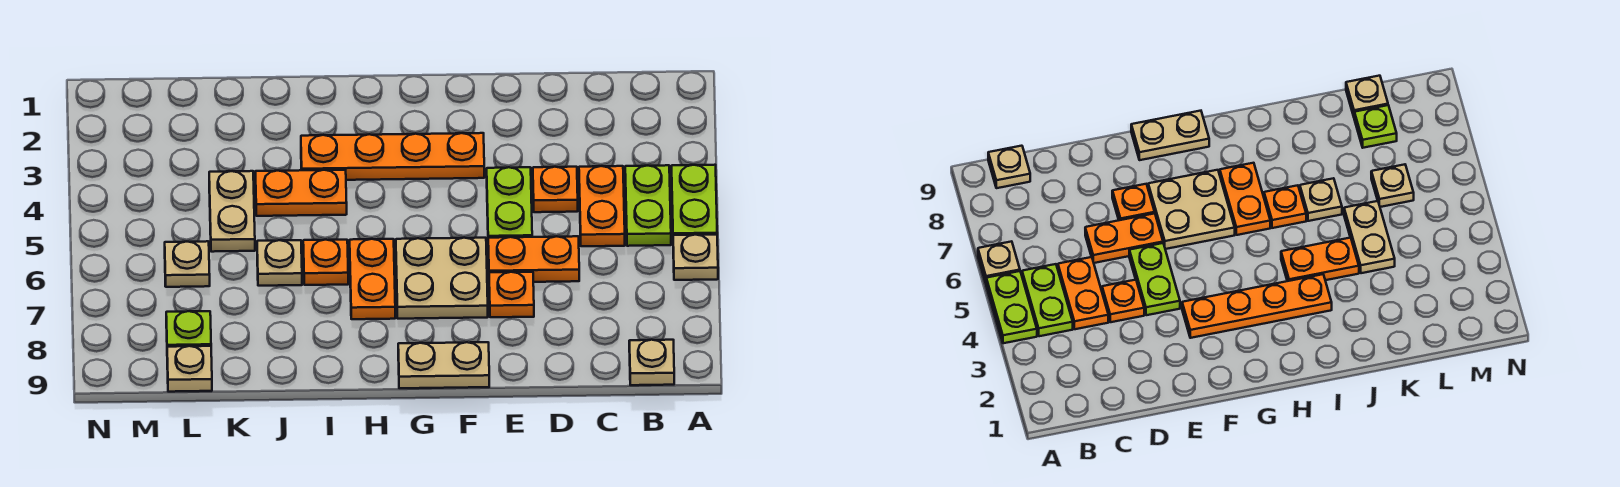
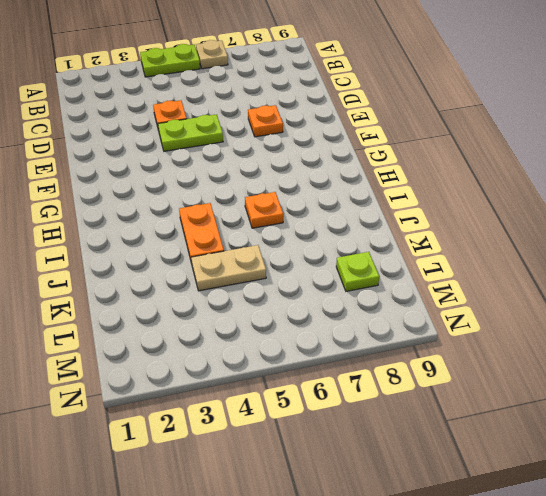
none -> lime 1x2 plate [625,165,671,246]
none -> tan 1x1 plate [629,340,674,385]
none -> orange 1x2 plate [579,166,625,246]

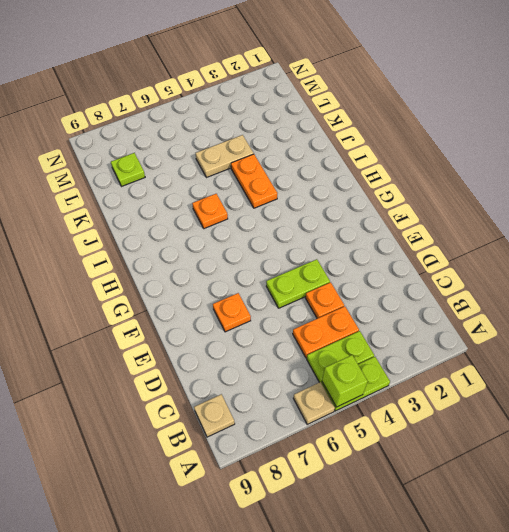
lime 1x1 brick [322,355,368,407] -> none
none -> orange 1x2 plate [488,236,579,282]
none -> orange 1x4 plate [301,133,484,180]
none -> tan 2x2 plate [396,238,488,319]

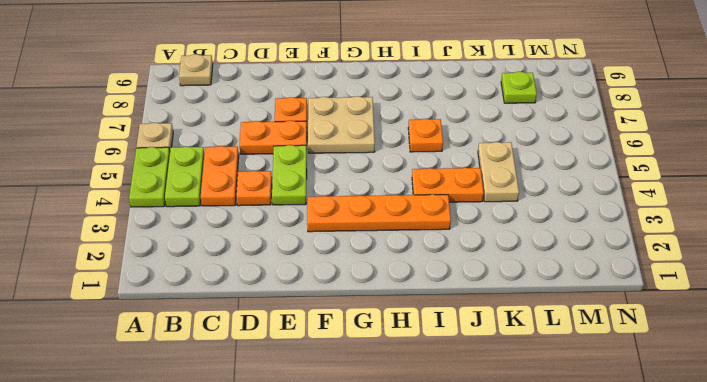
none -> tan 1x2 plate [398,342,489,388]
none -> orange 1x2 plate [350,239,395,319]
none -> tan 1x1 plate [257,240,302,286]

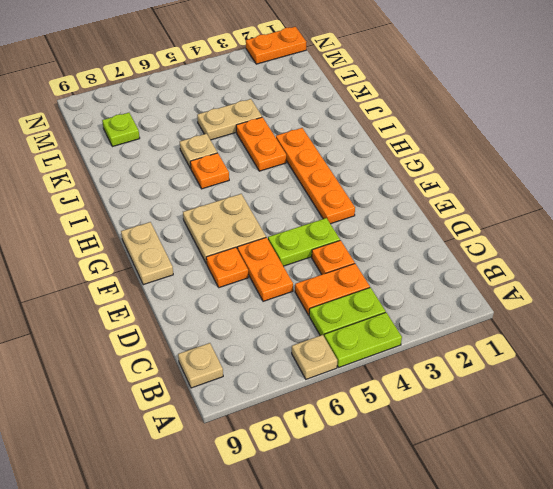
orange 1x2 plate [246,27,306,64] -> orange 1x2 plate moved to [350,239,395,319]
none -> tan 1x1 plate [165,241,210,287]
none -> tan 1x1 plate [167,346,212,392]

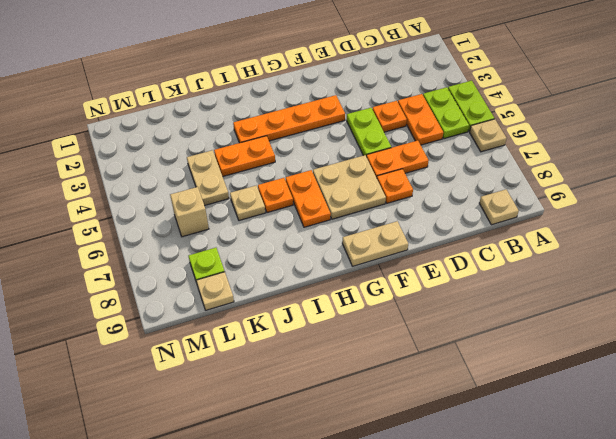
tan 1x1 brick [170,187,209,237] -> tan 1x1 plate [165,241,210,287]

